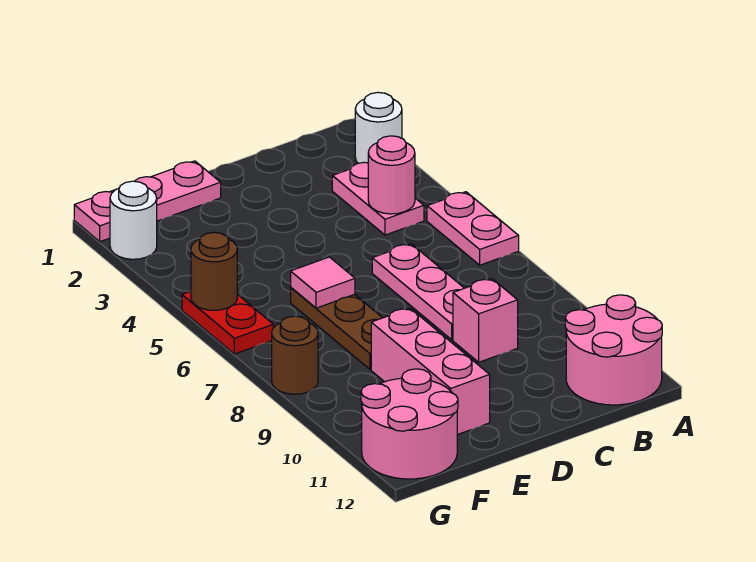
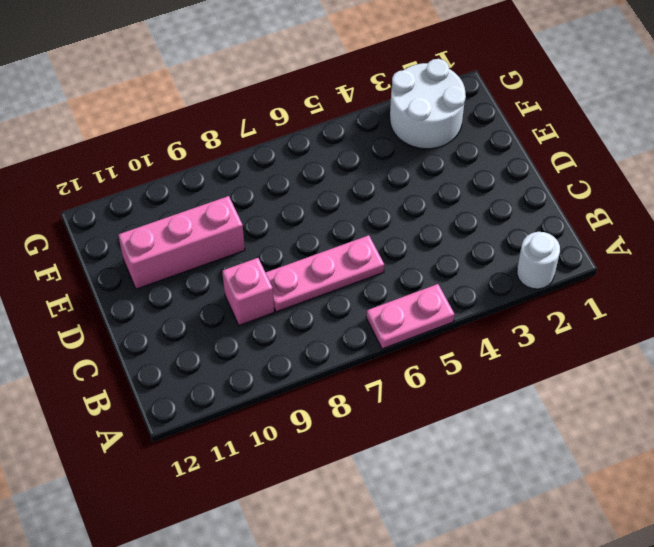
white 2x2 round brick [390,59,466,149] -> white 1x1 round brick [110,181,157,259]
none -> pink 2x2 round brick [565,295,662,405]
none -> pink 1x2 plate [332,162,424,235]
none -> pink 1x3 plate [74,161,221,242]

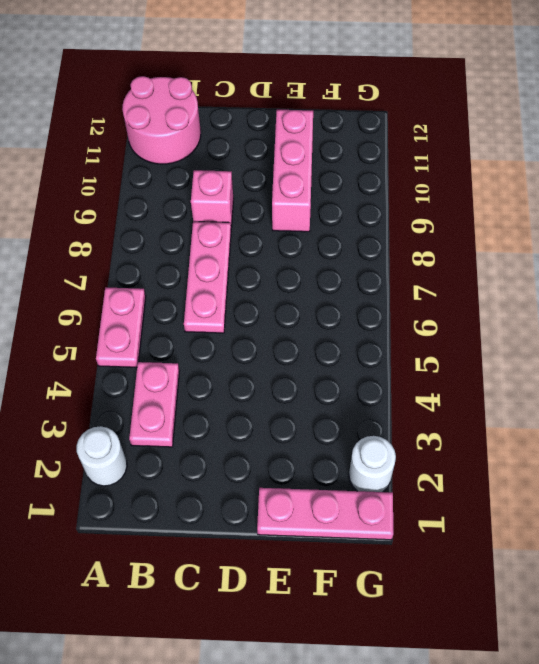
none -> brown 1x3 plate [291,288,382,369]
none -> pink 2x2 round brick [361,369,458,479]
none -> red 1x2 plate [182,291,273,354]

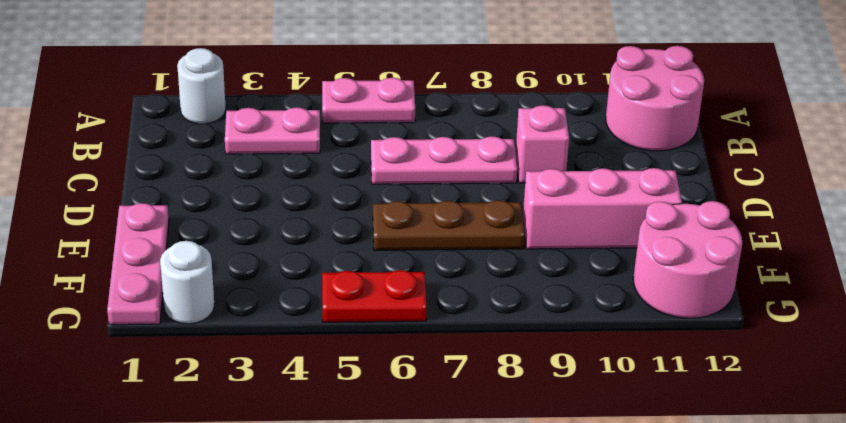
none -> brown 1x1 round brick [272,316,318,394]
none -> pink 1x1 round brick [368,136,415,214]
none -> pink 1x1 tile [291,257,355,308]

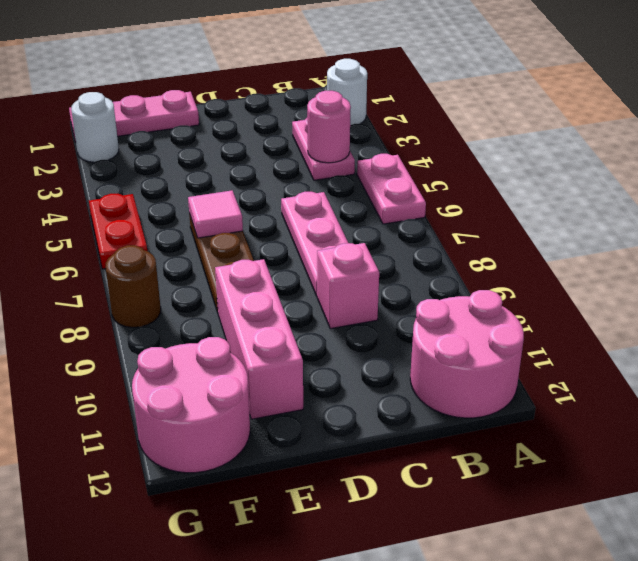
none -> brown 1x1 round brick [191,232,237,310]

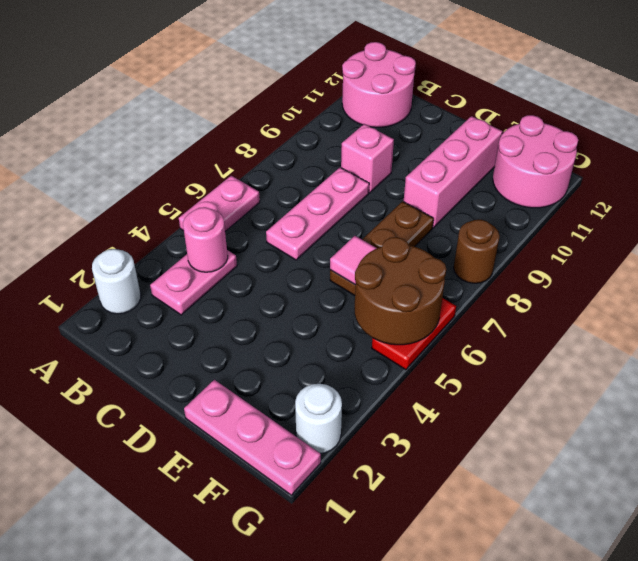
brown 2x2 round brick [354,237,446,345] -> brown 1x1 round brick [191,232,237,310]

